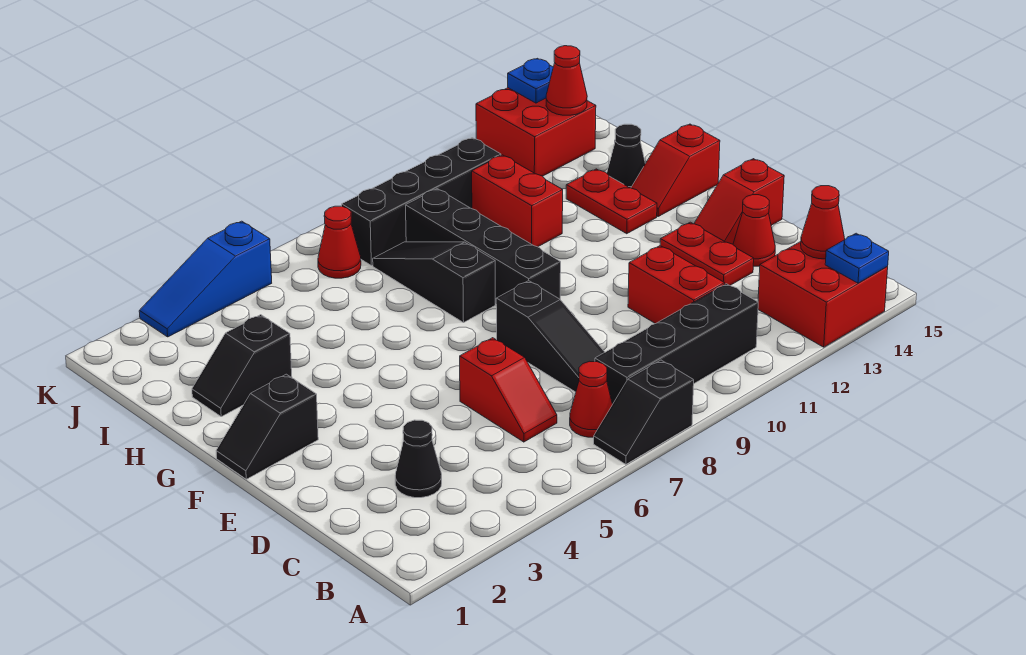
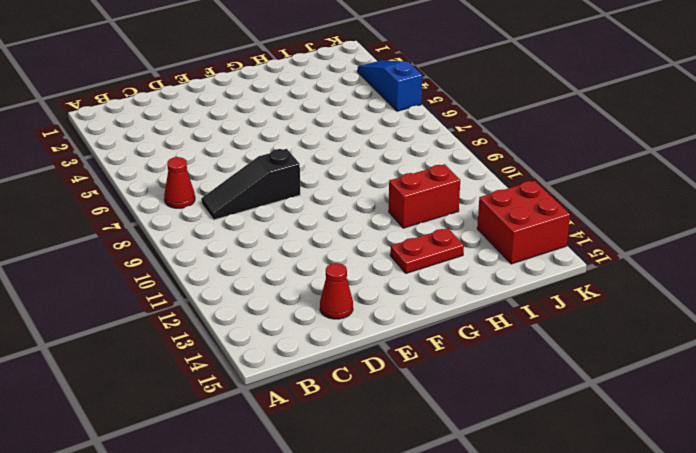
none -> black 1x2 slope [594,360,694,464]
none -> red 2x2 brick [758,242,888,347]
none -> black 1x4 brick [595,284,758,404]

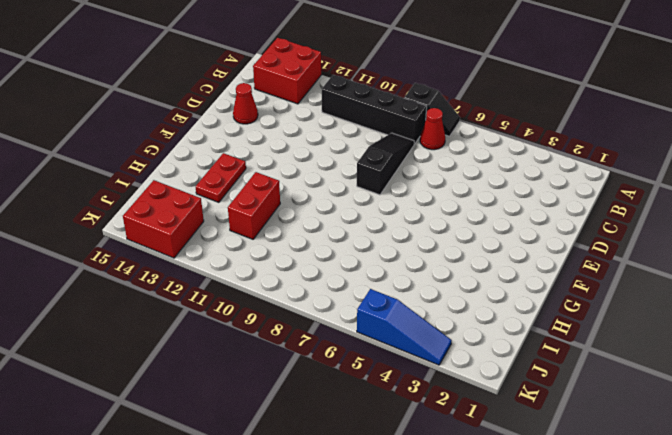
none -> black 1x1 cone [395,420,442,498]
none -> red 1x2 slope [460,338,557,442]
none -> red 1x2 brick [628,246,725,324]

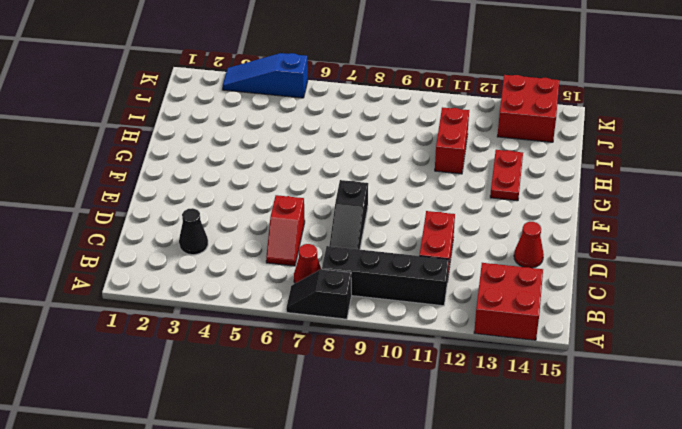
none -> red 1x2 plate [660,222,754,286]
none -> red 1x2 slope [694,159,784,244]
none -> black 1x2 slope [216,374,318,479]

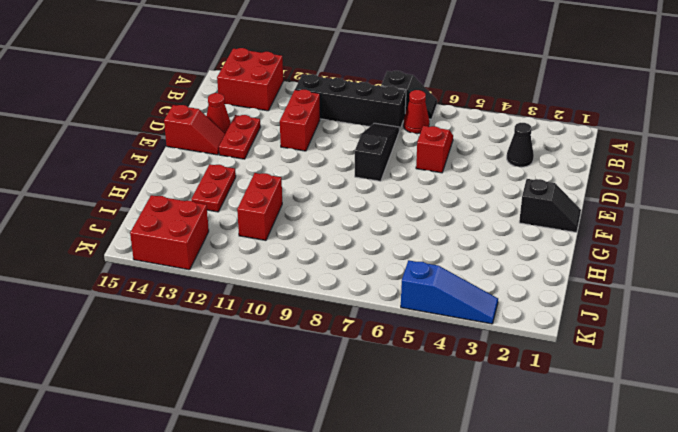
none -> black 1x4 brick [406,189,561,304]
none -> black 1x3 slope [373,242,495,323]
none -> red 1x2 slope [631,124,720,216]

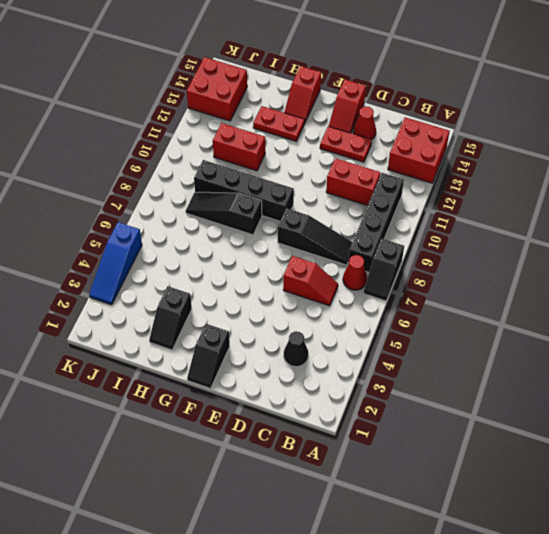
none -> black 1x1 cone [607,124,645,188]
none -> red 1x1 cone [318,206,361,278]
none -> black 1x4 brick [342,138,501,266]

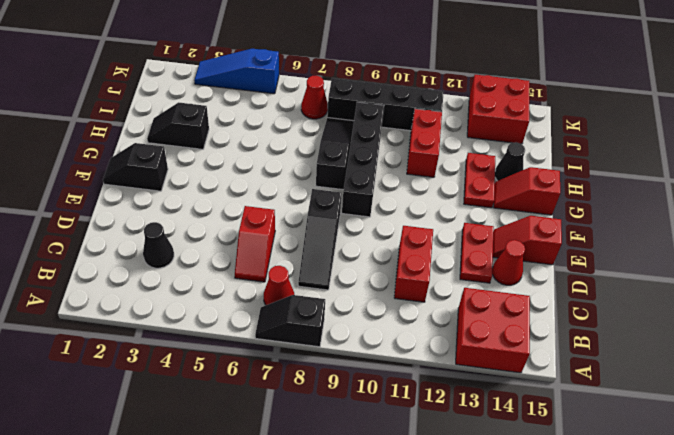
none -> black 1x4 brick [595,284,758,404]
none -> blue 1x1 plate [825,233,889,283]
none -> red 1x1 cone [801,186,845,259]

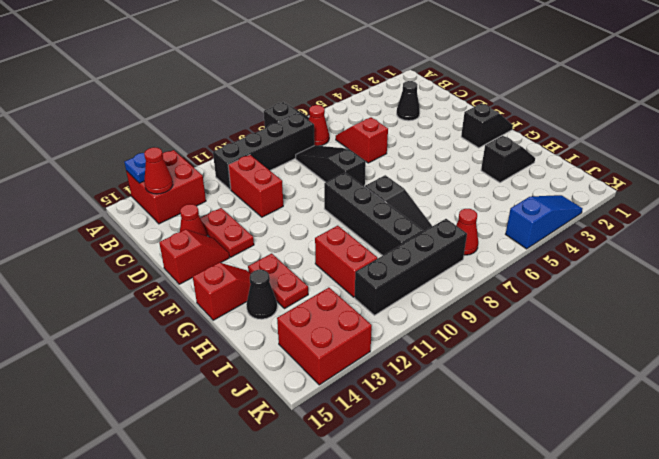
none -> red 1x1 cone [546,46,587,115]
none -> blue 1x1 plate [508,58,553,103]

